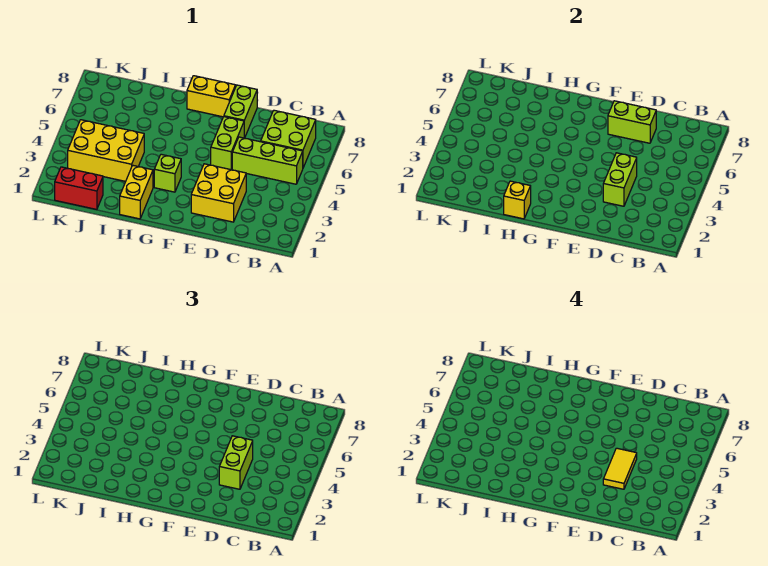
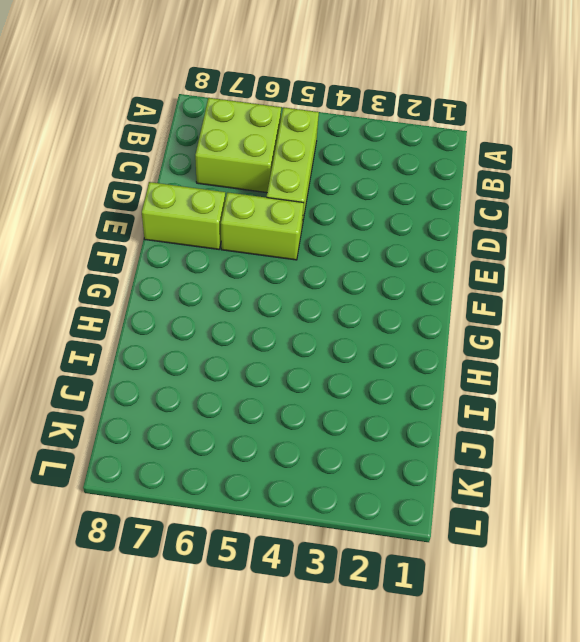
none -> yellow 2x2 brick [191,164,246,222]
none -> yellow 1x2 brick [187,76,236,117]
none -> lime 1x1 brick [154,154,181,192]

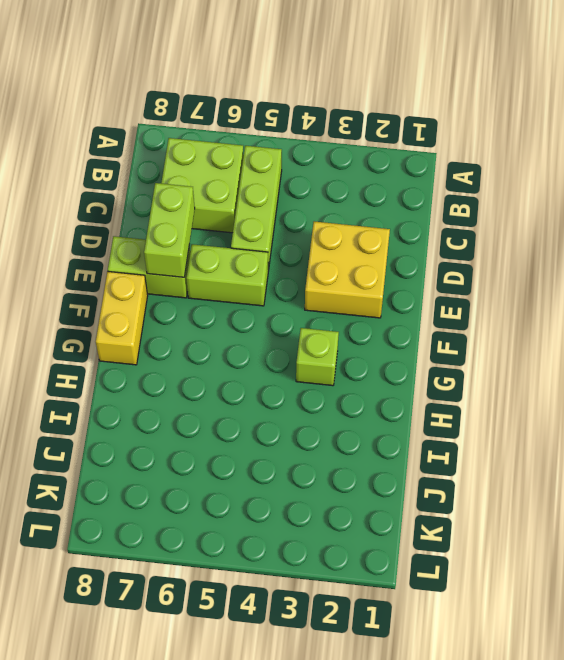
none -> yellow 1x2 brick [120,166,153,219]
none -> yellow 2x3 brick [68,120,144,181]
none -> red 1x2 brick [55,167,103,209]

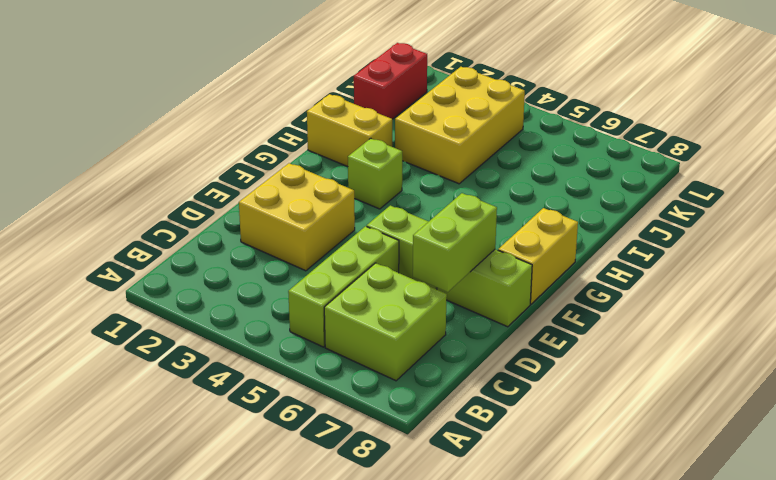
none -> lime 1x2 brick [603,153,637,206]
none -> yellow 1x1 brick [504,181,531,219]
none -> lime 1x2 brick [219,436,253,489]

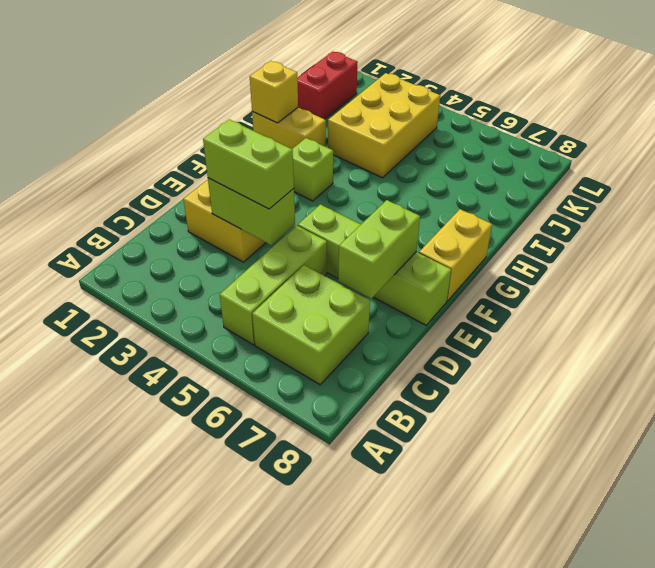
none -> yellow 1x2 tile [603,448,637,489]

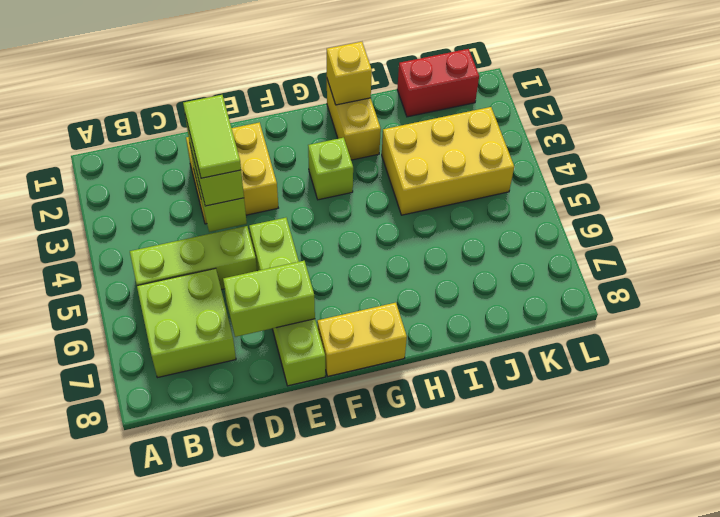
lime 1x2 tile [183,95,241,178] -> yellow 1x2 tile [603,448,637,489]

